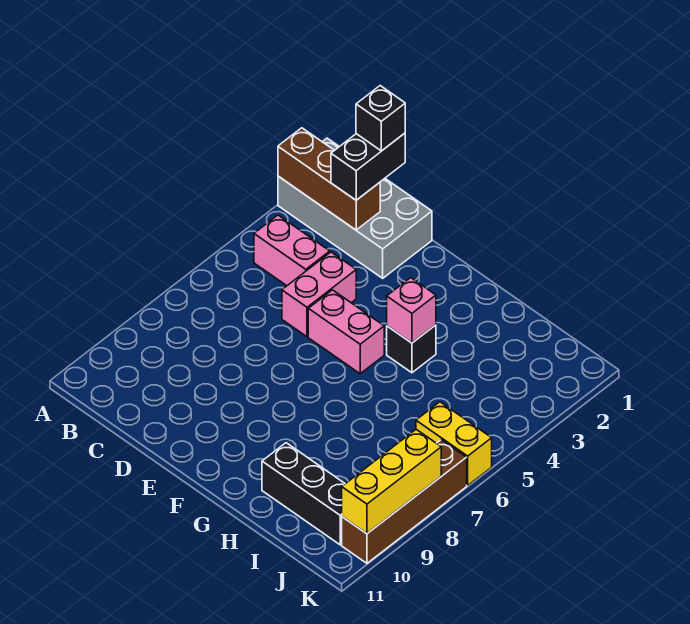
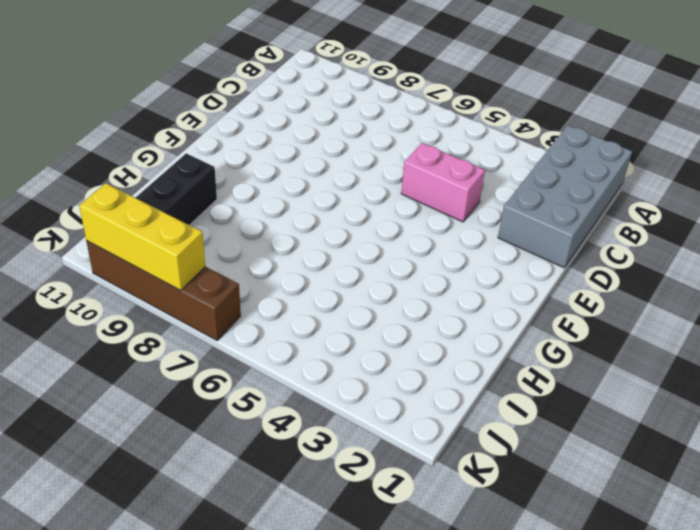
none -> pink 1x2 brick [254,215,330,286]
none -> pink 1x2 brick [308,290,384,374]
none -> black 1x1 brick [387,325,436,373]

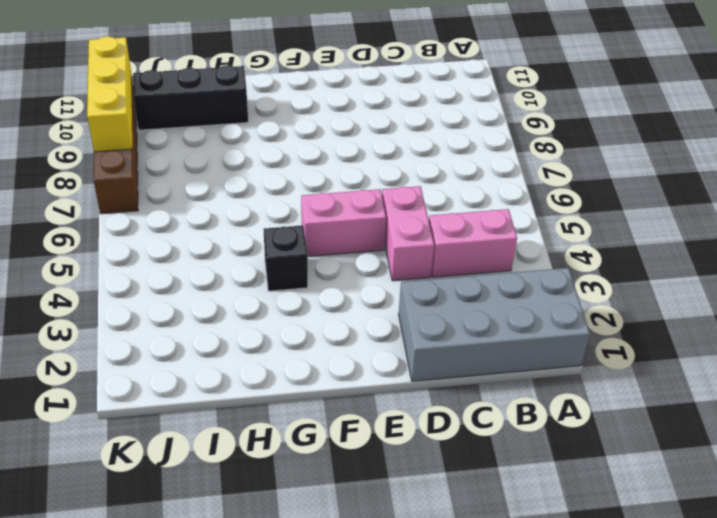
none -> yellow 1x2 brick [416,402,492,485]
none -> brown 1x3 brick [278,128,380,230]
none -> pink 1x1 brick [387,278,436,343]

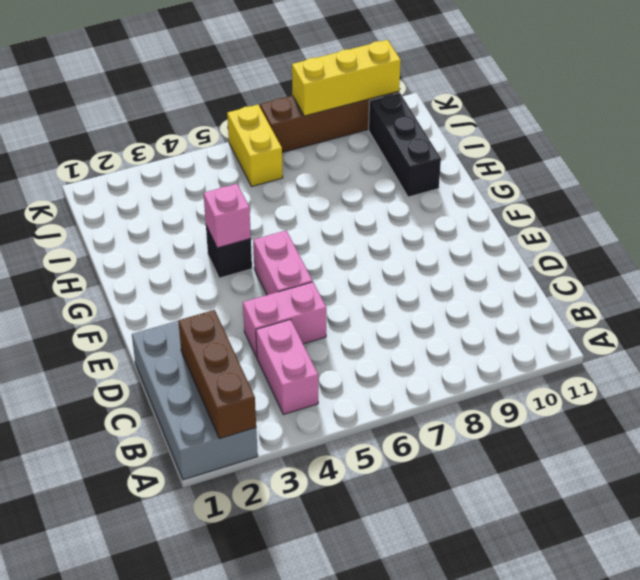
none -> black 1x2 brick [331,133,405,200]
none -> black 1x1 brick [356,86,405,151]

